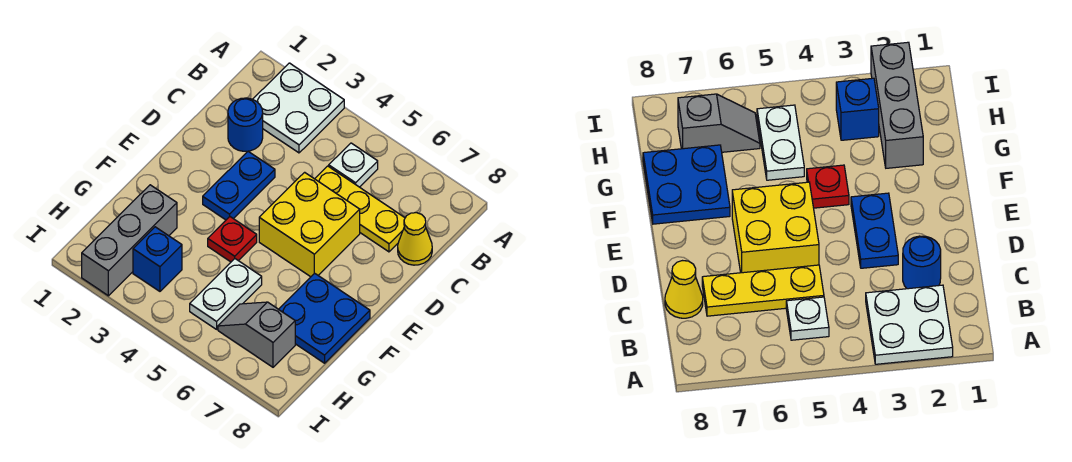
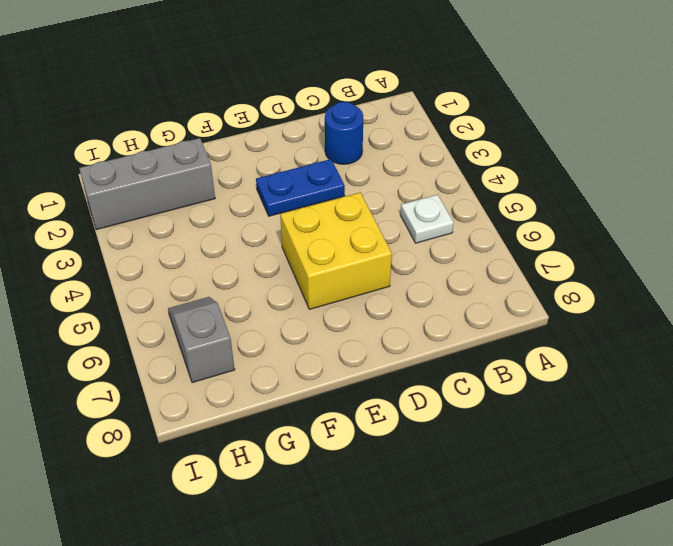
none -> white 2x2 plate [253,63,344,153]
none -> yellow 1x3 plate [315,166,405,252]
none -> yellow 1x1 cone [398,213,432,265]

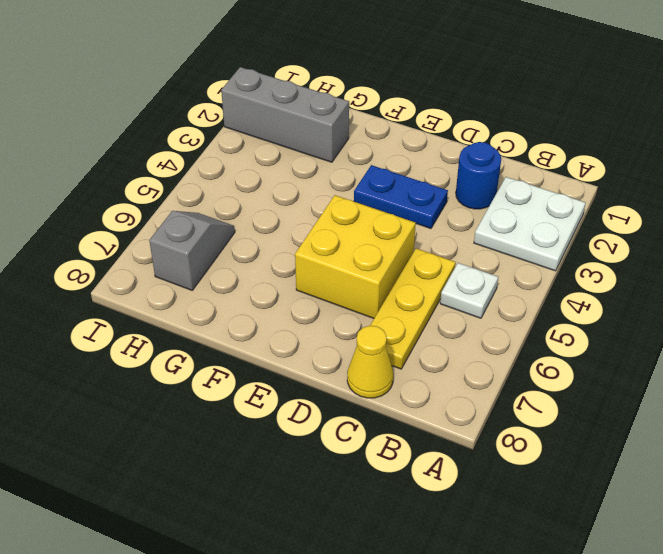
none -> red 1x1 plate [208,217,257,262]
none -> blue 2x2 plate [279,273,370,363]
none -> white 1x2 plate [190,259,262,329]

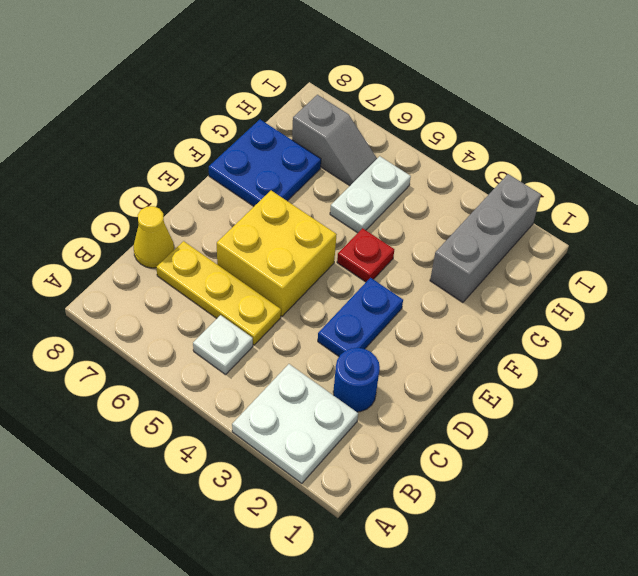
none -> blue 1x1 brick [133,227,182,291]

